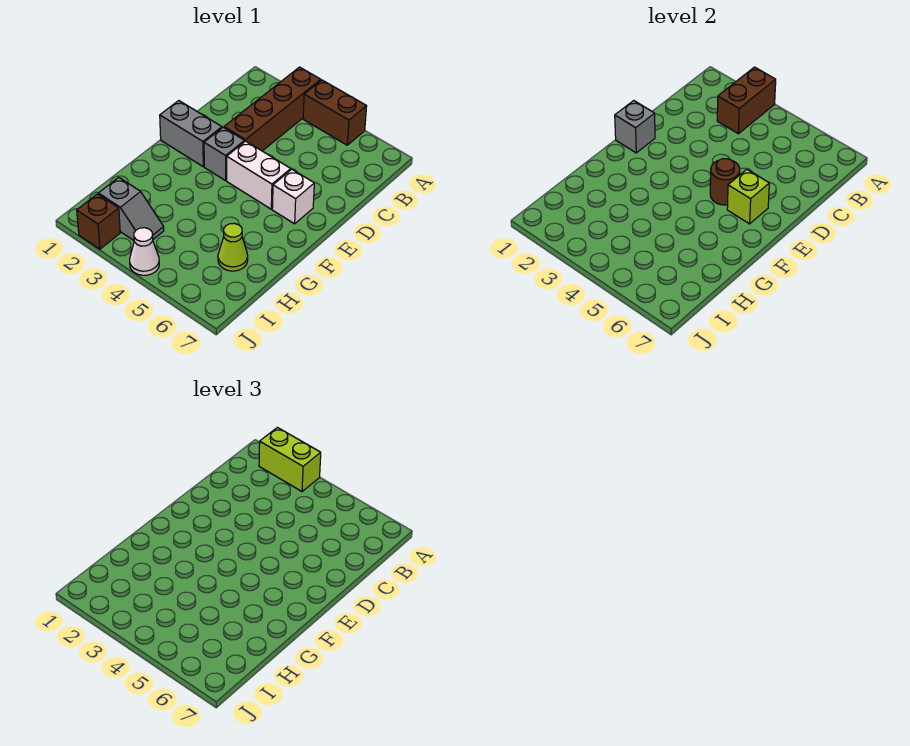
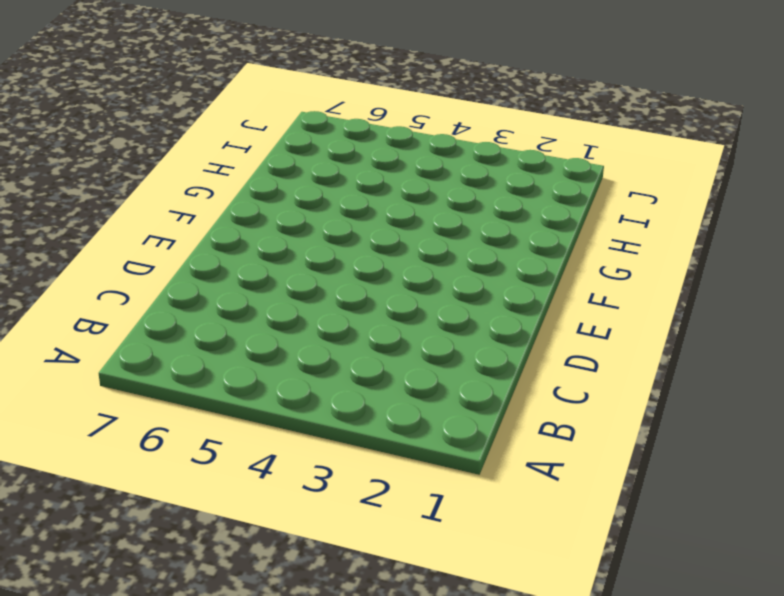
none -> brown 1x4 brick [224,67,321,151]
none -> brown 1x2 brick [303,80,367,145]
none -> grey 1x2 brick [160,101,222,166]

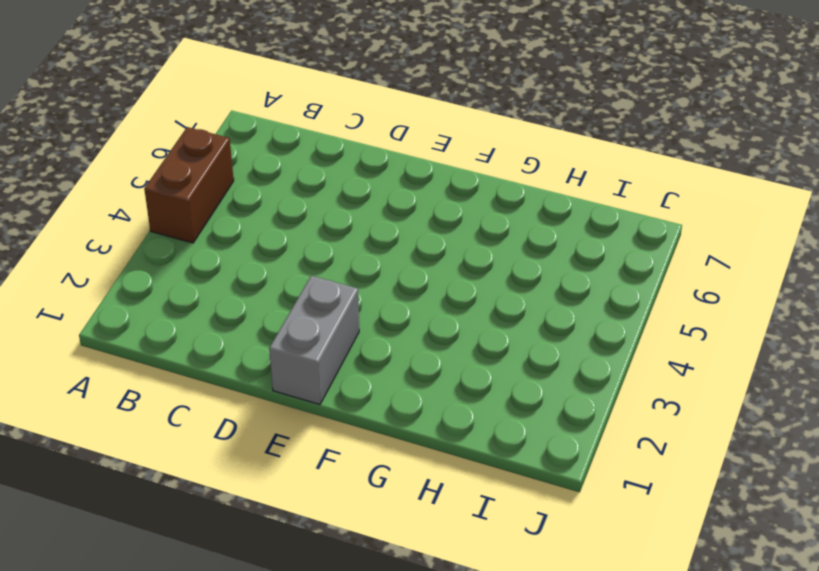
none -> brown 1x4 brick [224,67,321,151]
none -> grey 1x1 brick [204,127,245,181]
none -> white 1x2 brick [227,141,291,209]

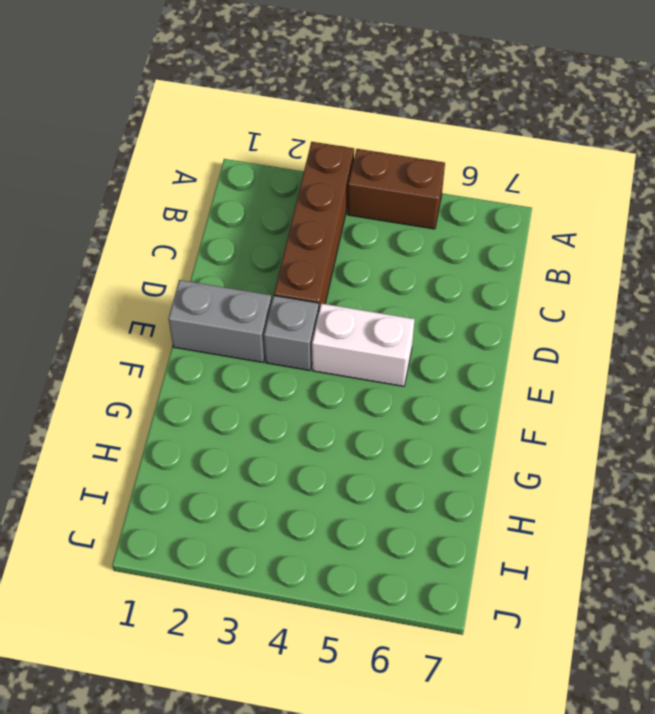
none -> white 1x1 brick [272,170,314,224]
none -> lime 1x1 cone [218,223,248,271]
none -> grey 1x2 slope [98,177,164,240]

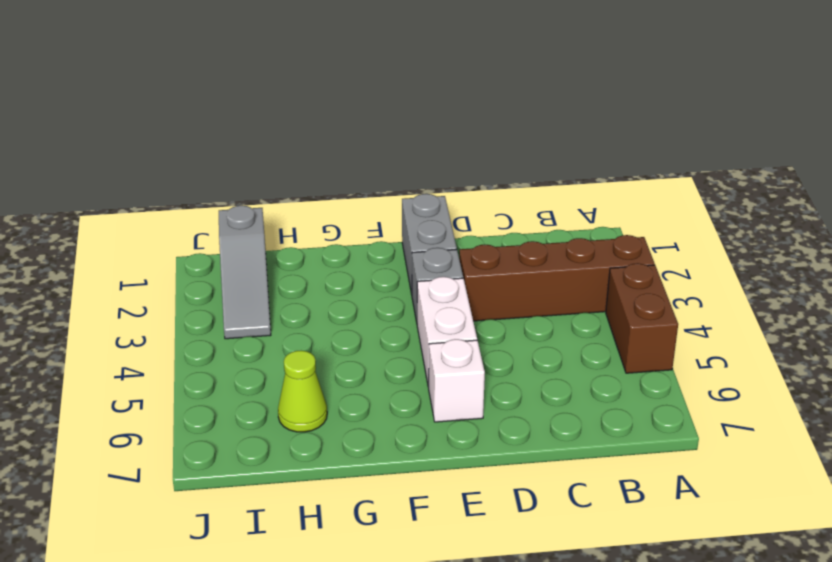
grey 1x3 slope [219,205,271,339] -> grey 1x2 slope [98,177,164,240]
none -> brown 1x1 brick [77,194,120,249]
none -> white 1x1 cone [130,228,159,275]
none -> brown 1x2 brick [717,67,776,134]

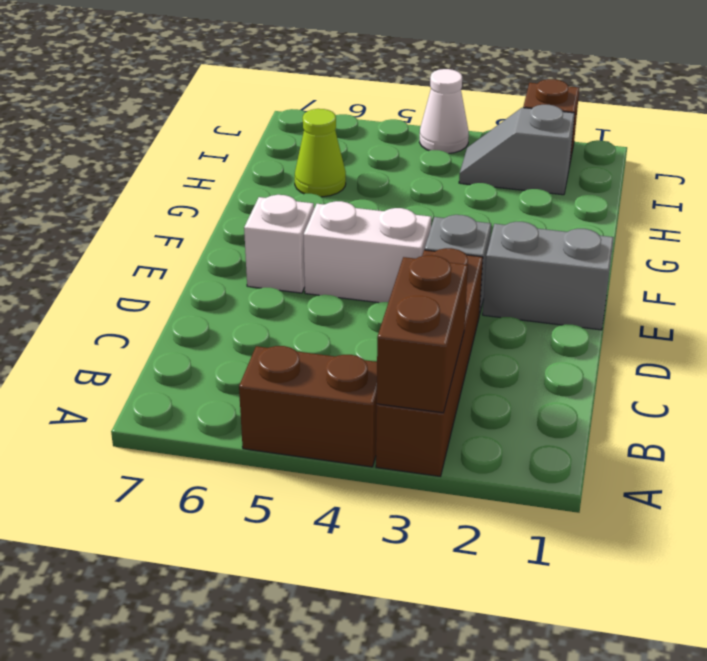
none -> grey 1x1 brick [615,101,655,153]
none -> brown 1x1 round brick [710,159,740,205]
none -> lime 1x1 brick [727,170,769,224]

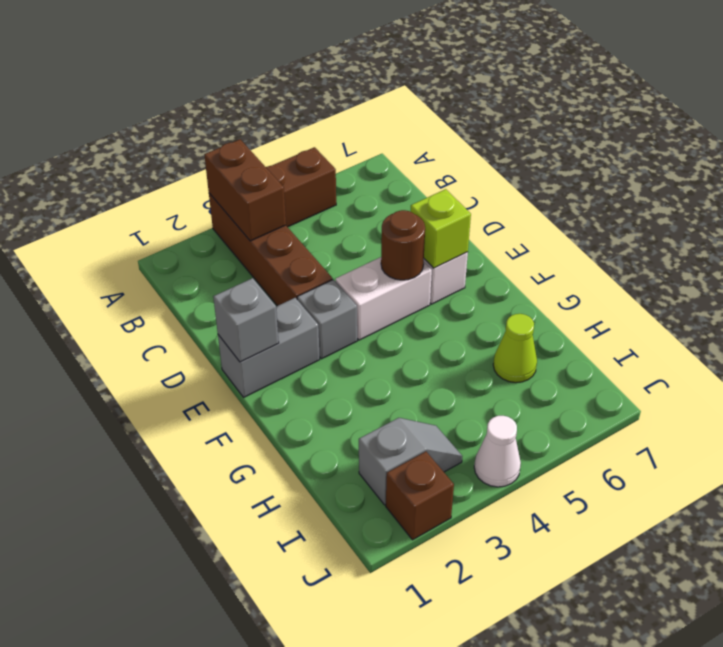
none -> lime 1x2 brick [259,427,321,491]

